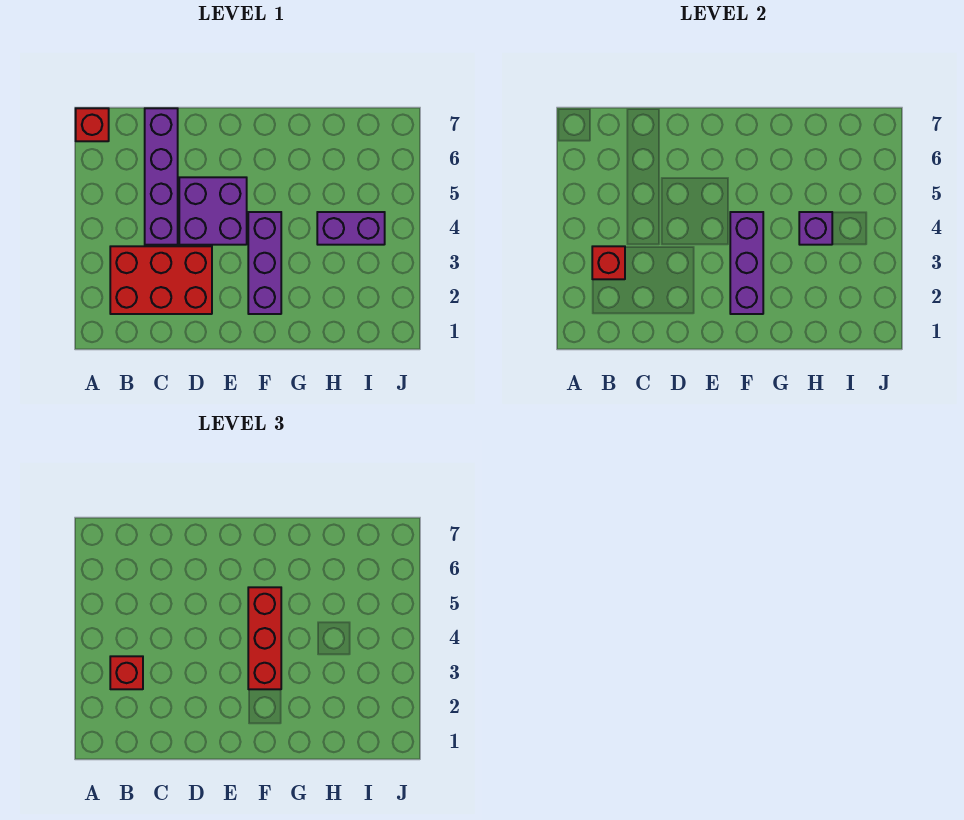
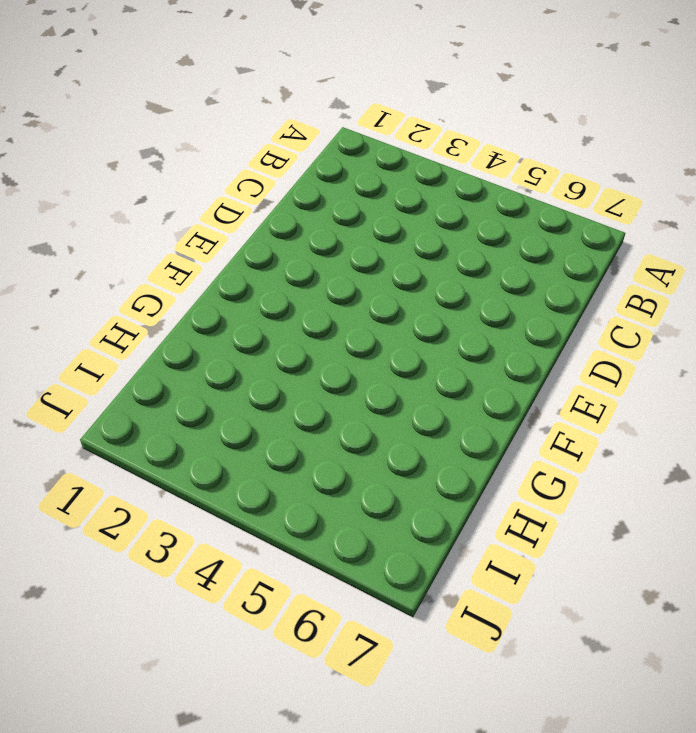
none -> red 1x1 brick [76,108,109,141]
none -> red 2x3 brick [110,246,212,314]

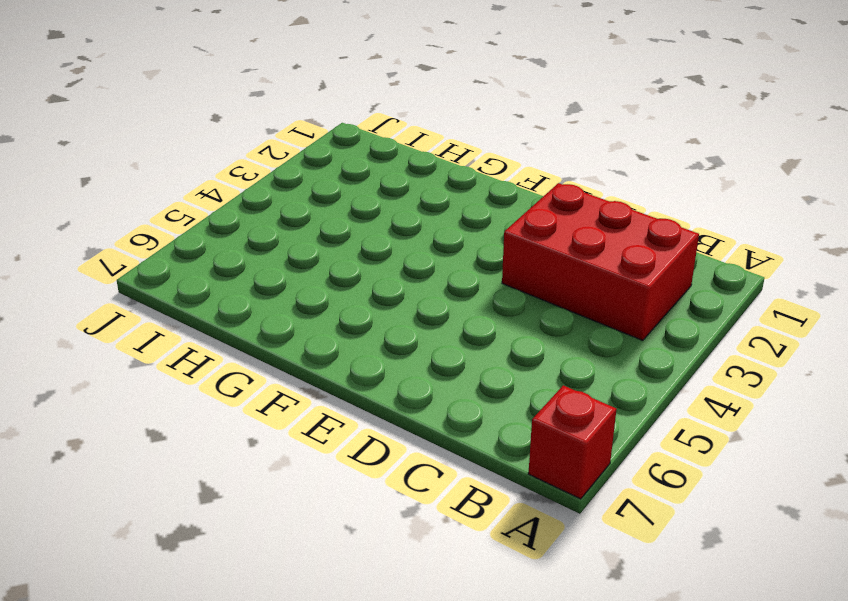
none -> purple 1x4 brick [145,108,178,245]
none -> purple 2x2 brick [179,177,247,245]

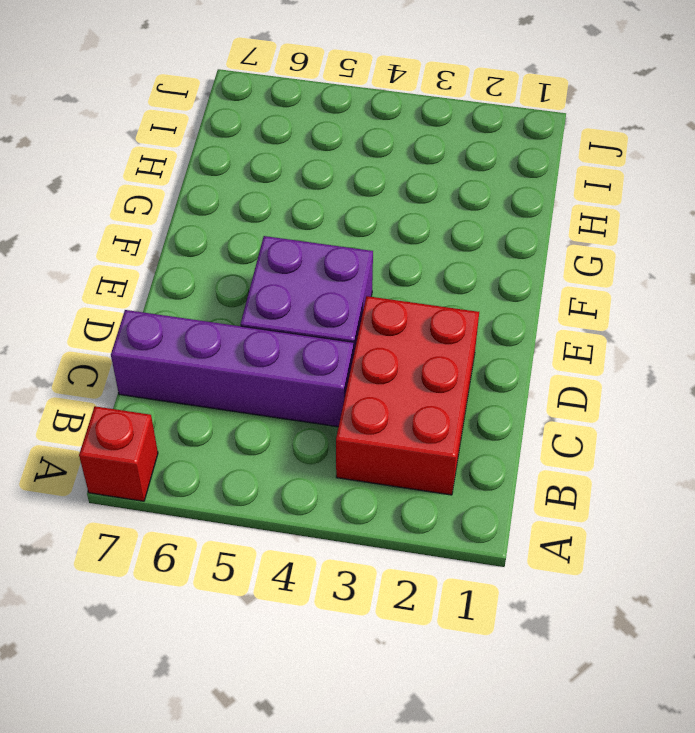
none -> purple 1x3 brick [248,212,281,314]
none -> purple 1x2 brick [317,212,385,245]

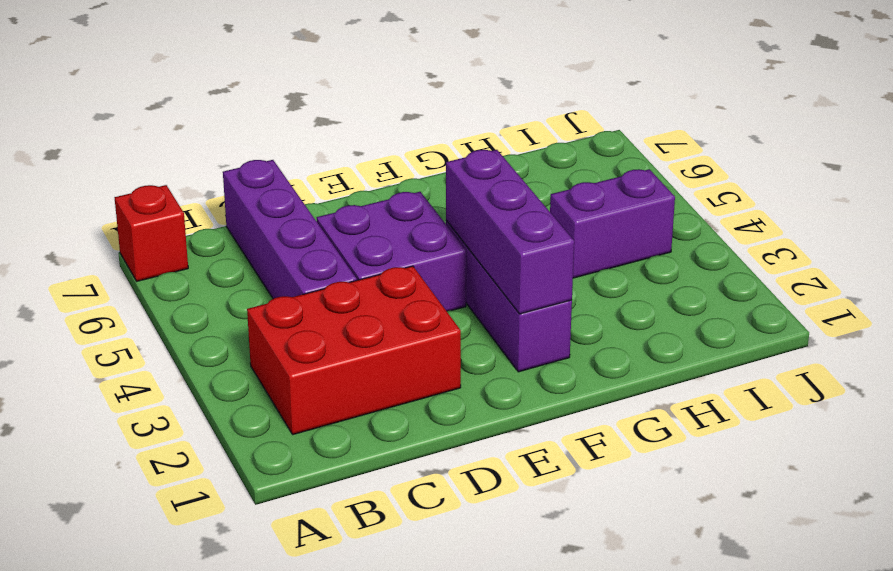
none -> red 1x1 brick [592,246,625,279]
none -> purple 1x1 brick [799,212,832,245]

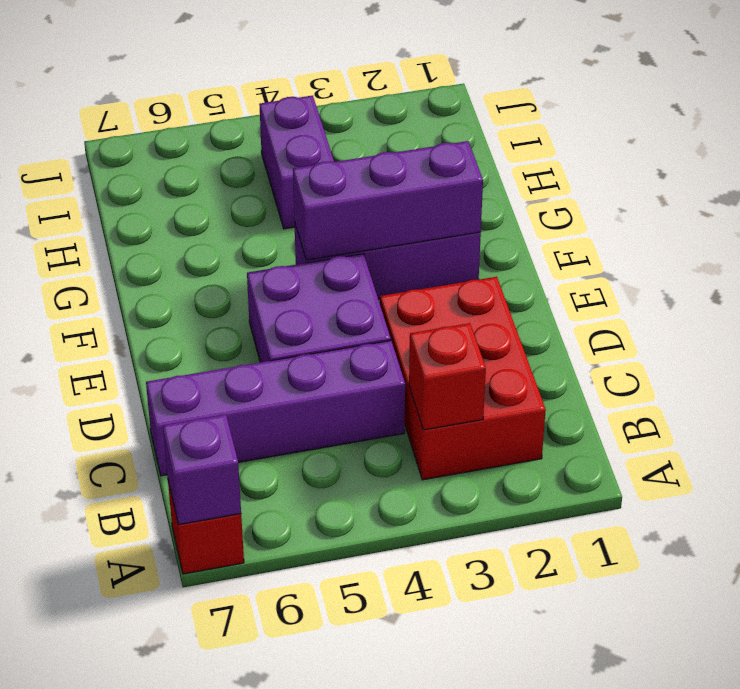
purple 1x1 brick [163,415,241,525] -> purple 1x1 brick moved to [799,212,832,245]
none -> red 1x1 brick [110,656,143,689]
none -> red 1x3 brick [248,587,281,689]

